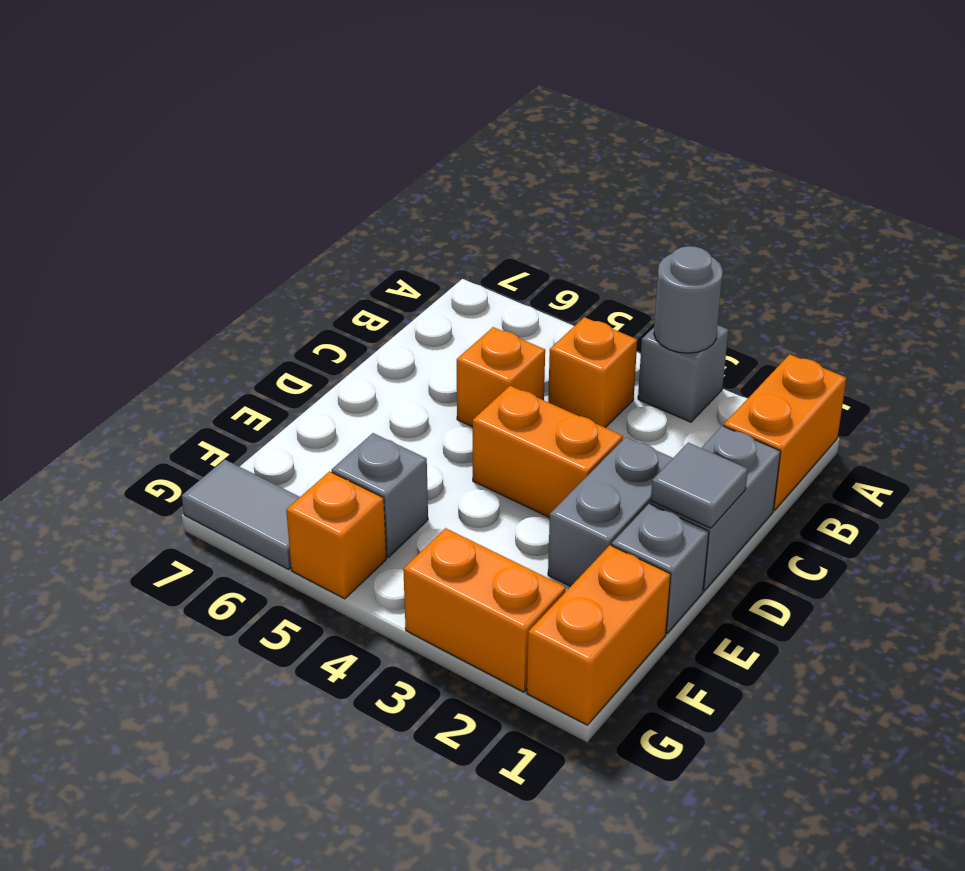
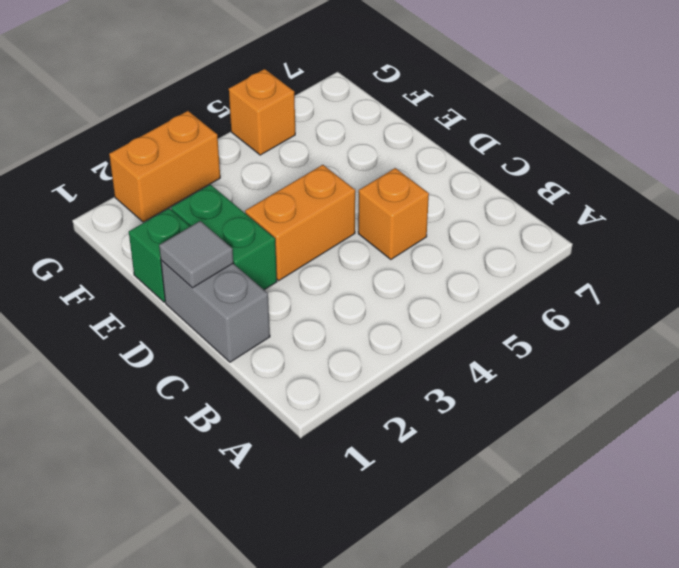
green 1x2 brick [171,185,277,290] -> grey 1x2 brick [548,437,673,587]
green 1x1 brick [129,208,190,302] -> grey 1x1 brick [612,504,709,633]
none -> orange 1x2 brick [724,354,846,510]
none -> grey 1x1 brick [638,325,728,422]
none -> orange 1x1 brick [548,317,637,428]

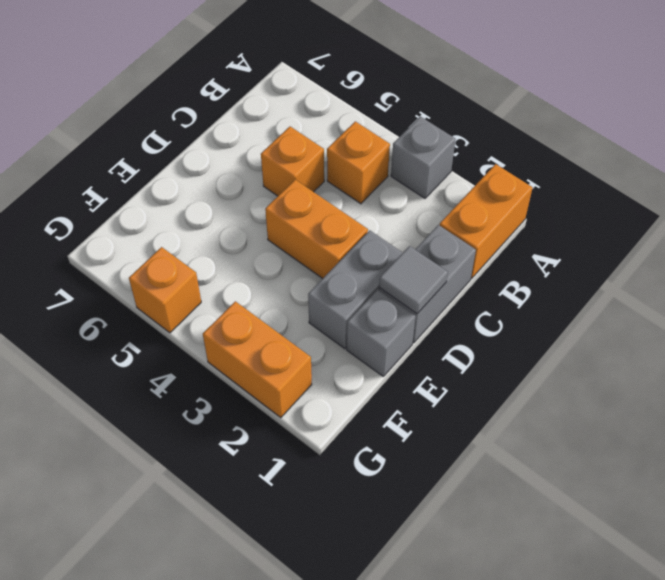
none -> orange 1x2 brick [527,545,671,725]
none -> grey 1x1 brick [332,433,428,557]
none -> grey 1x2 tile [182,460,300,569]

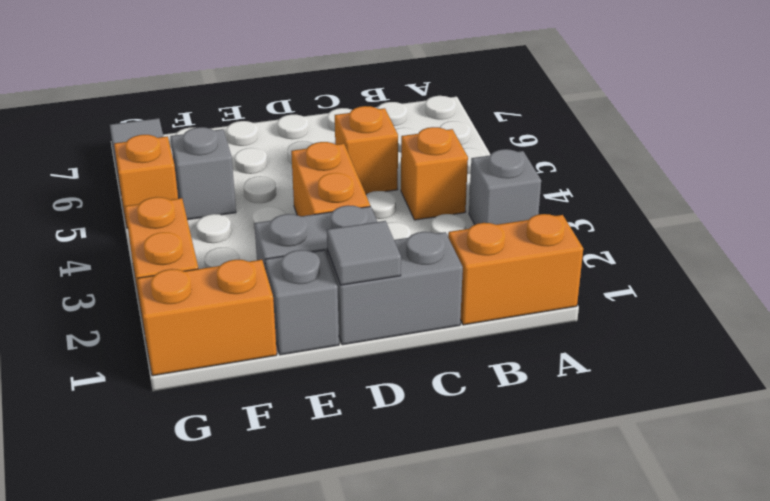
none -> grey 1x1 round brick [654,246,723,353]

